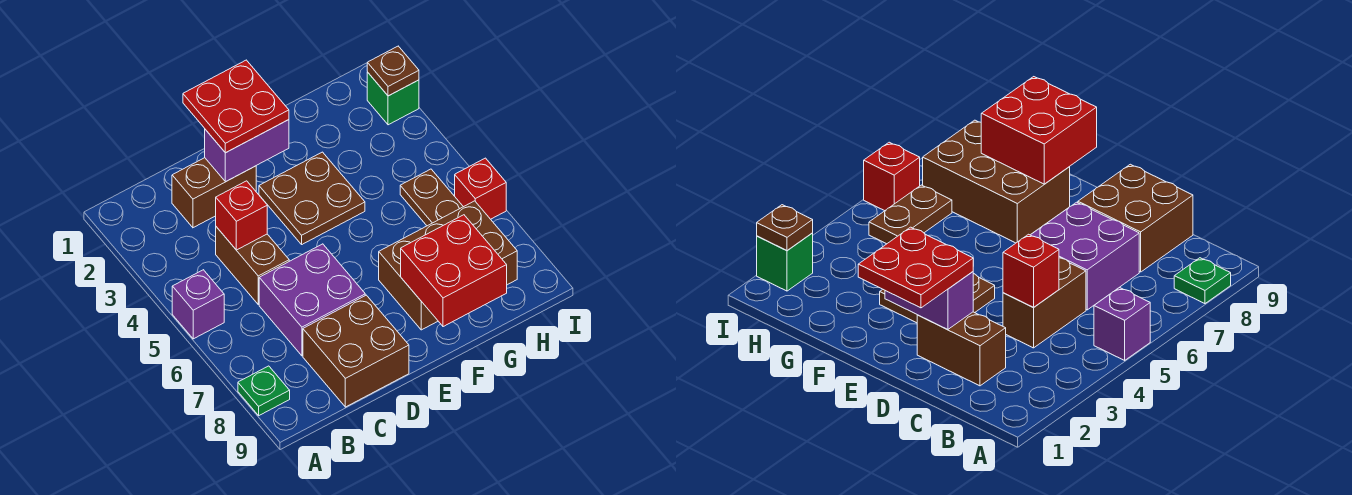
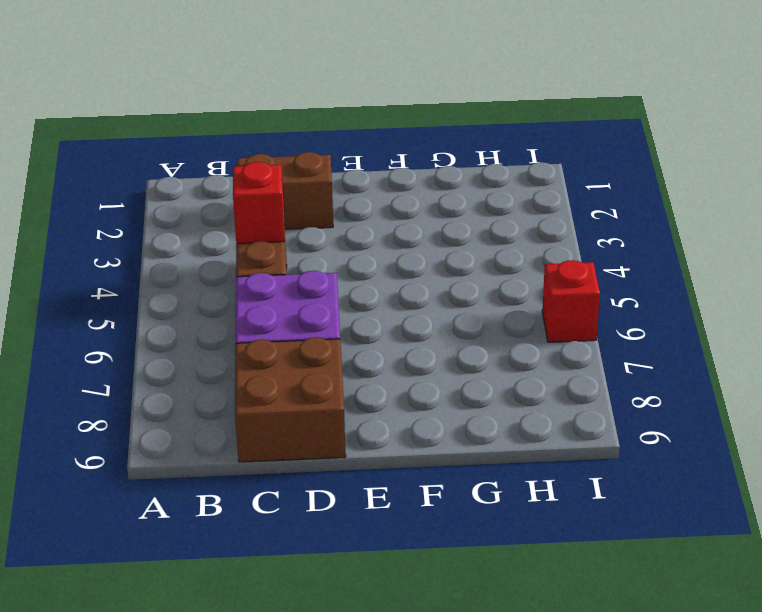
none -> purple 1x1 brick [172,270,224,339]
none -> green 1x1 plate [238,366,290,415]
none -> brown 2x2 plate [259,152,365,244]

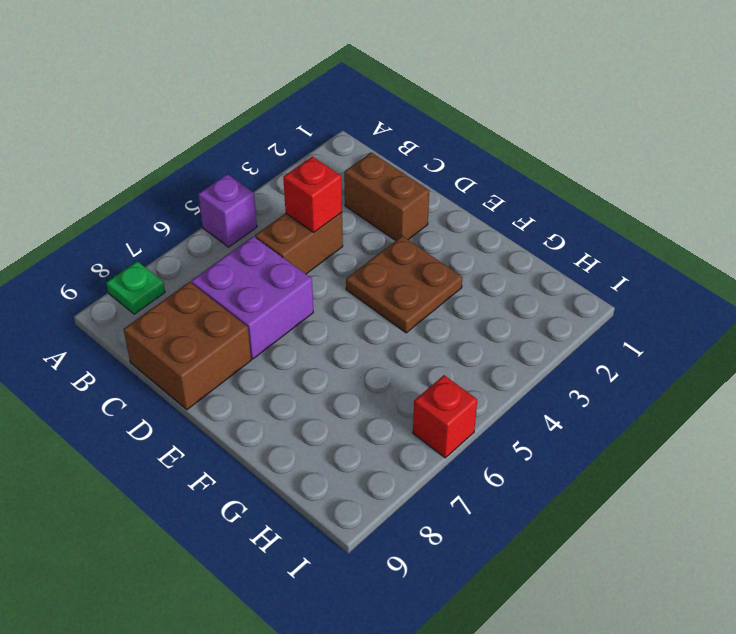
none -> brown 2x3 brick [379,201,517,330]
none -> brown 1x2 plate [400,169,463,226]
none -> green 1x1 brick [367,72,419,125]

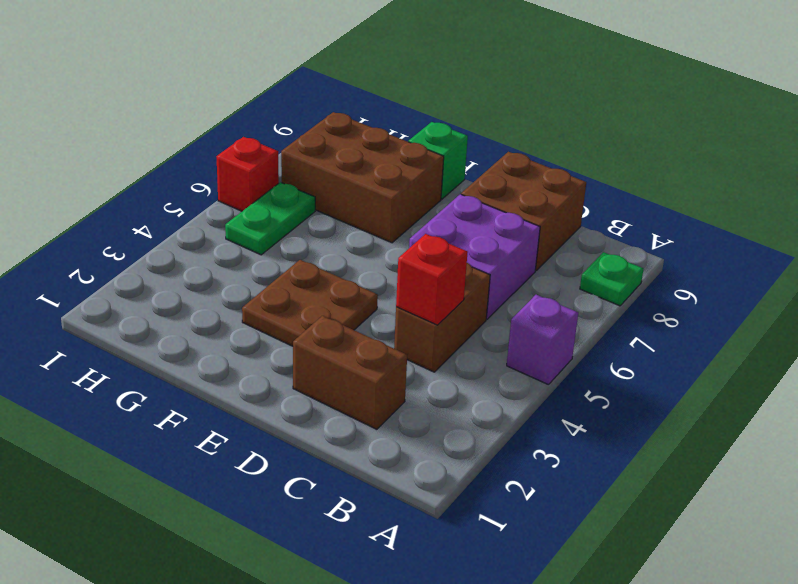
green 1x1 brick [408,122,468,199] -> green 1x1 brick moved to [367,72,419,125]
green 1x2 plate [225,182,315,255] -> brown 1x2 plate [400,169,463,226]
none -> purple 1x2 brick [205,120,289,182]
none -> red 2x2 brick [401,215,507,327]
none -> brown 1x1 plate [367,46,419,96]

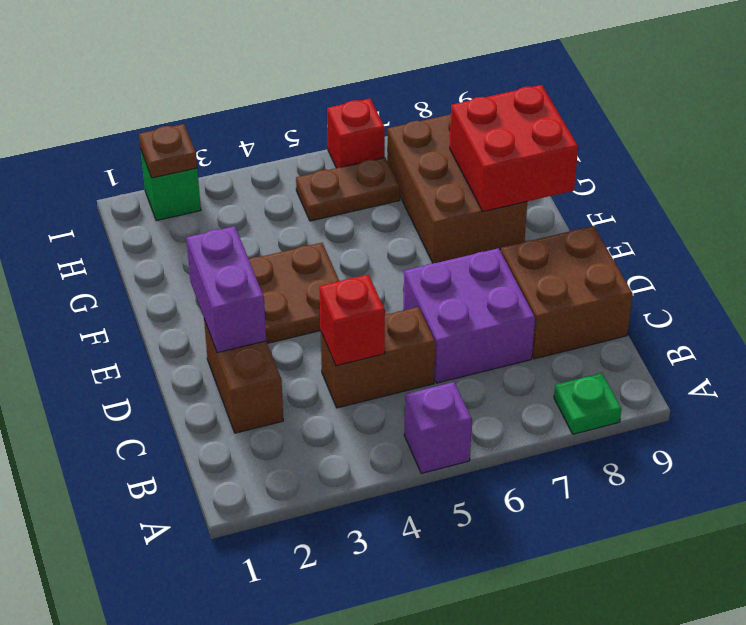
none -> red 2x2 plate [183,60,289,153]

